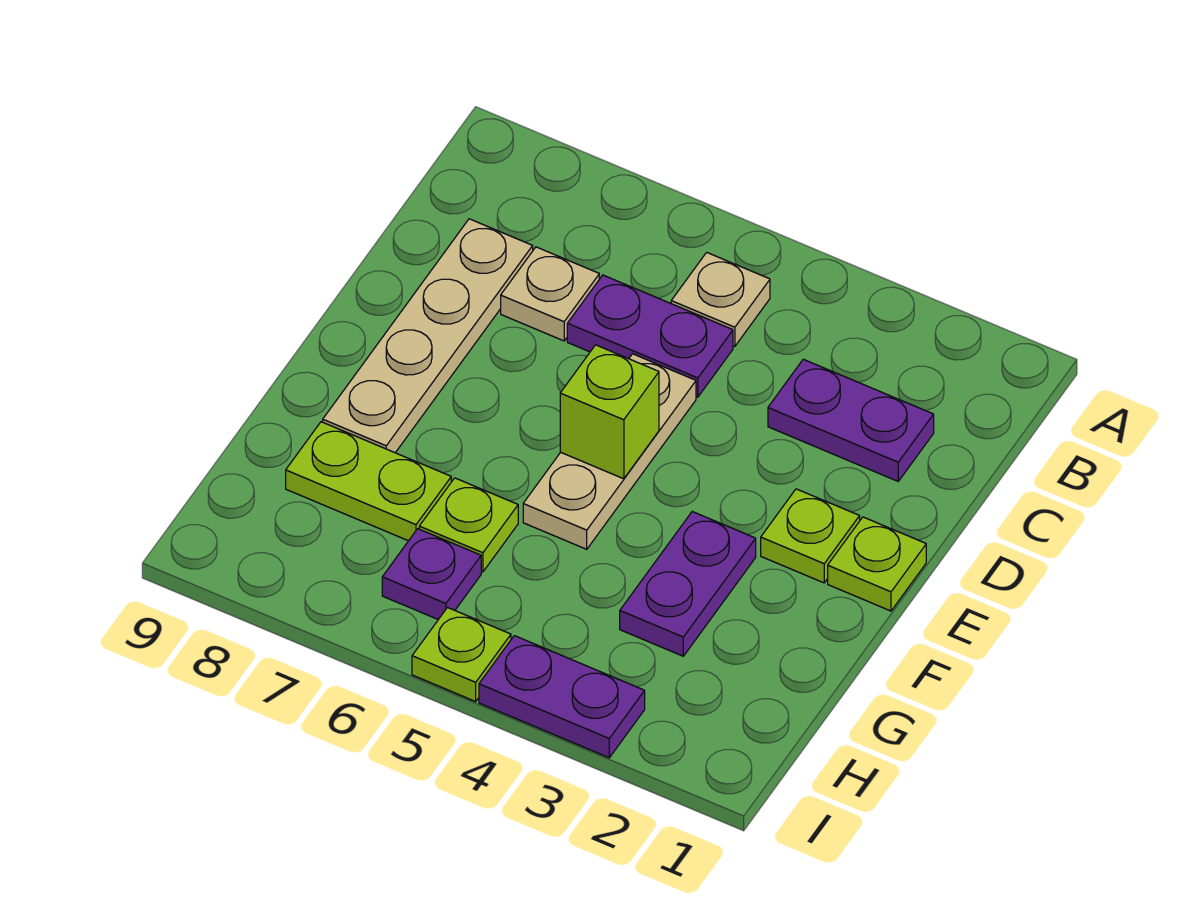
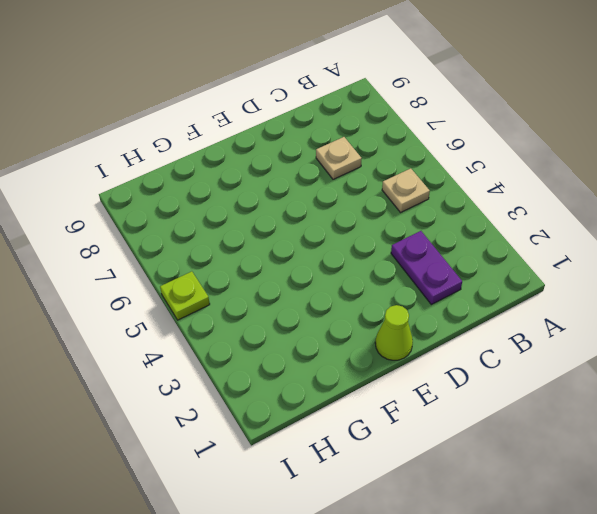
lime 1x1 cone [375,305,413,360] -> lime 1x1 plate [828,517,926,611]
none -> purple 1x2 plate [567,275,733,397]
none -> tan 1x4 plate [323,219,533,453]
none -> tan 1x3 plate [523,354,696,549]

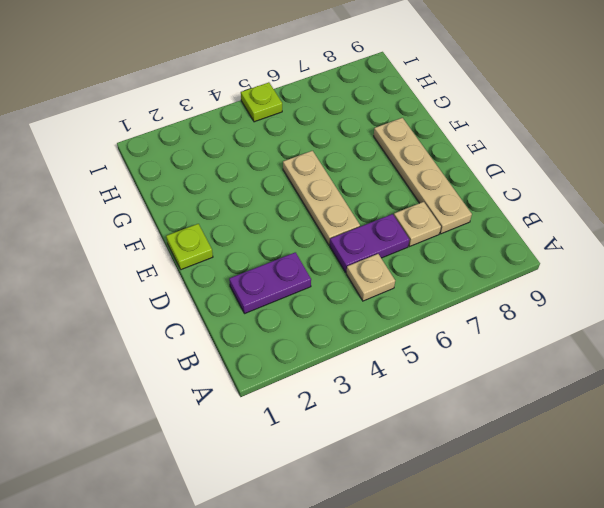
none -> lime 1x1 plate [761,489,860,583]
none -> purple 1x2 plate [620,512,756,656]
none -> lime 1x1 plate [419,478,518,572]

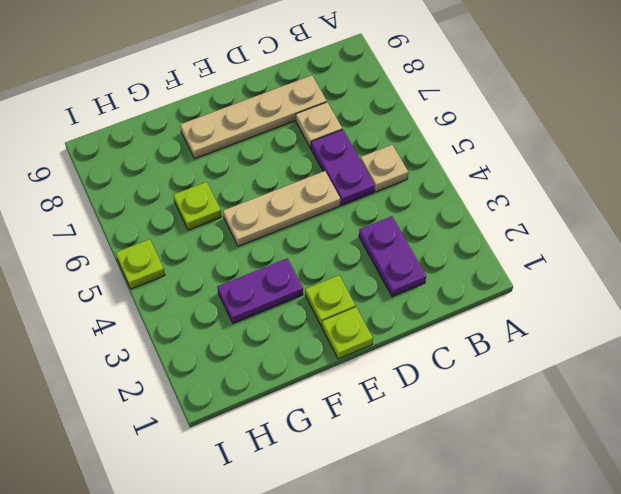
none -> lime 1x2 plate [286,422,451,541]
none -> purple 1x1 plate [382,529,481,620]
none -> purple 1x2 plate [479,636,645,758]

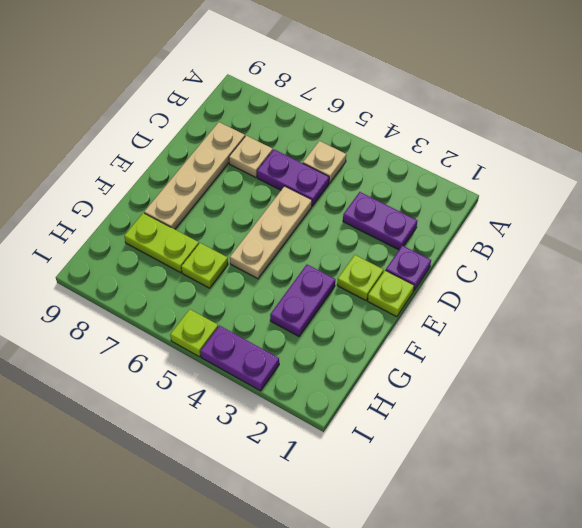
purple 1x1 plate [386,245,431,290] -> purple 1x1 plate moved to [382,529,481,620]
none -> lime 1x1 brick [560,345,659,479]

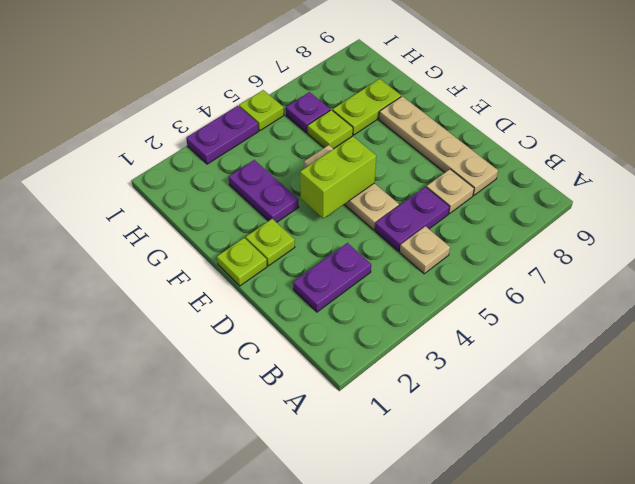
lime 1x2 brick [300,136,376,218] -> lime 1x1 brick [560,345,659,479]

